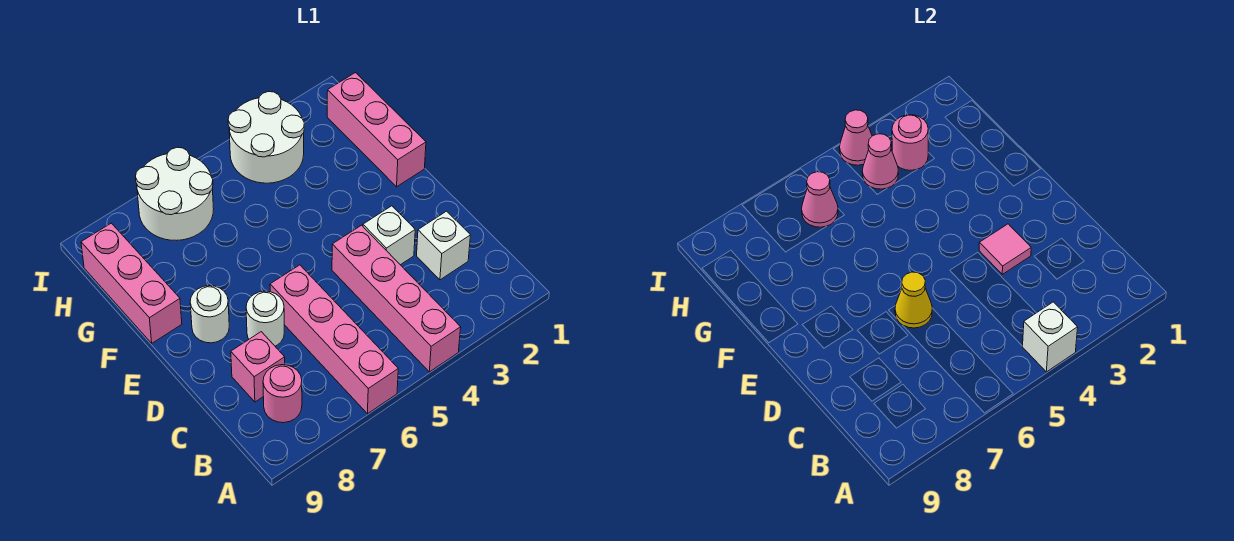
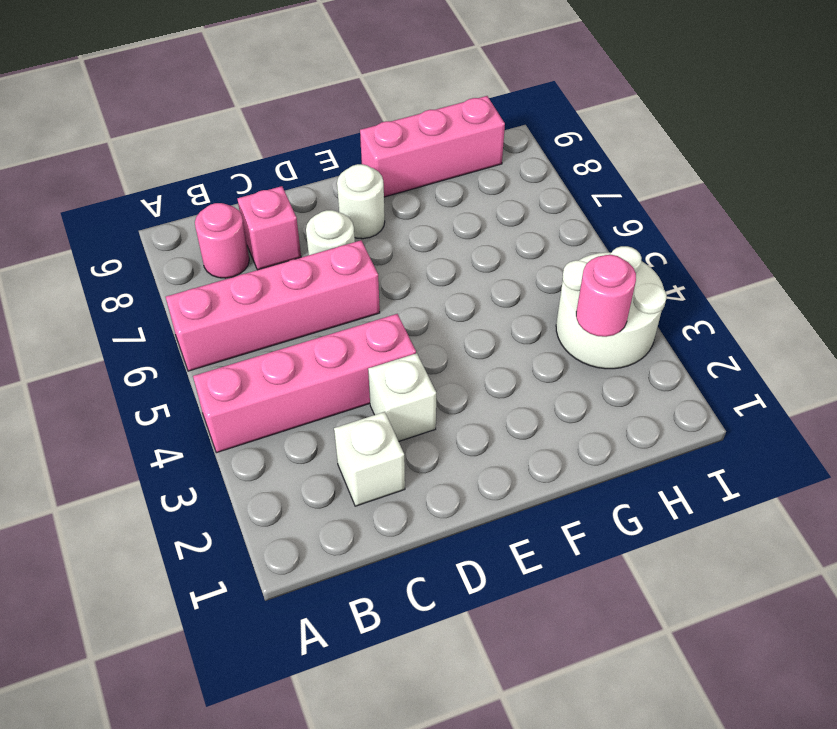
none -> pink 1x3 brick [327,73,426,187]
none -> white 2x2 round brick [136,147,214,240]
none -> white 1x1 brick [1023,302,1078,372]

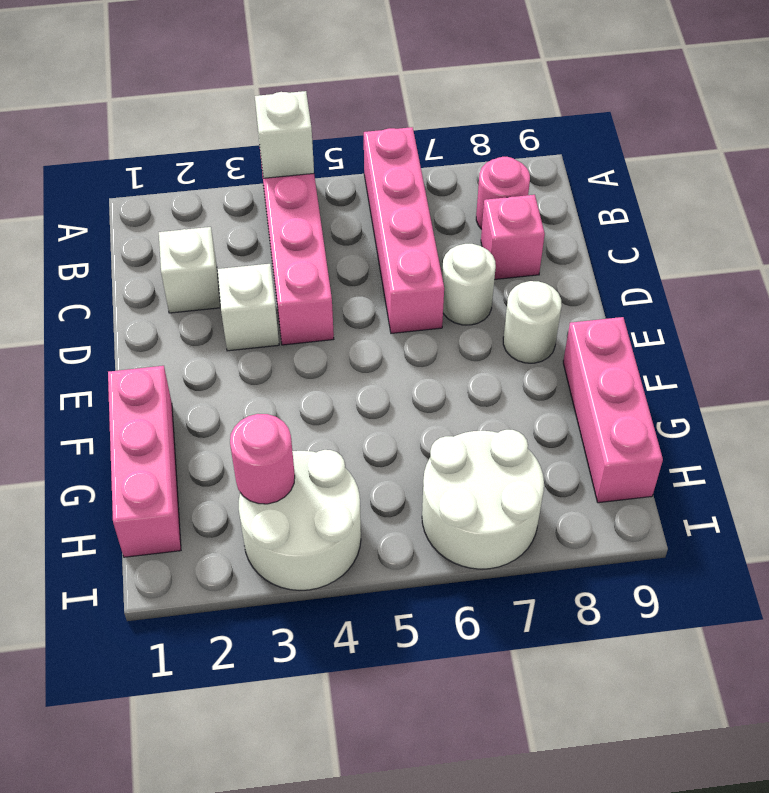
none -> pink 1x1 tile [979,224,1031,274]
none -> yellow 1x1 cone [895,272,932,328]
none -> pink 1x1 cone [862,134,899,189]

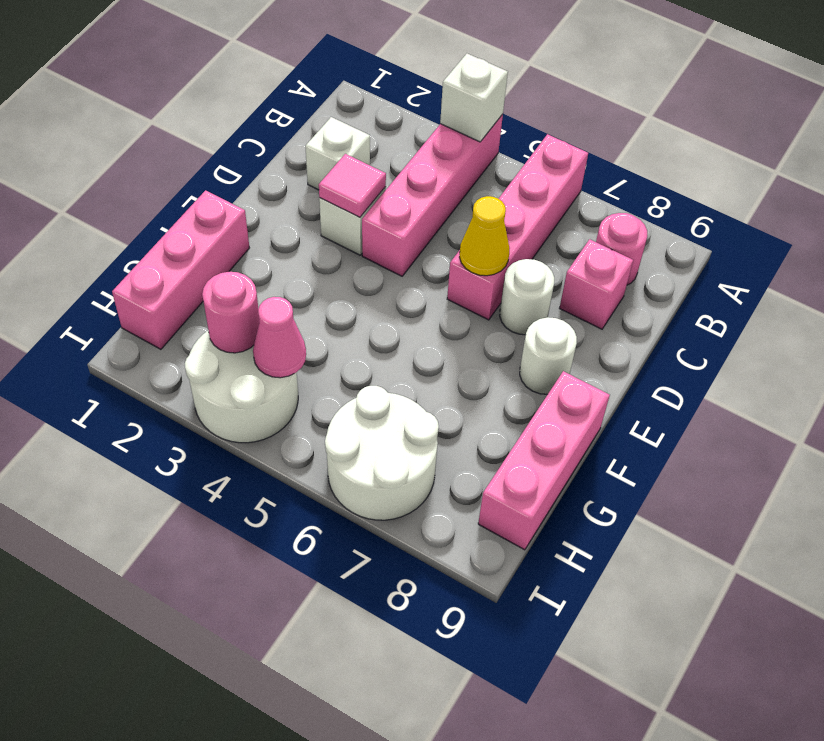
none -> pink 1x1 cone [802,172,838,227]
none -> pink 1x1 cone [840,110,872,165]

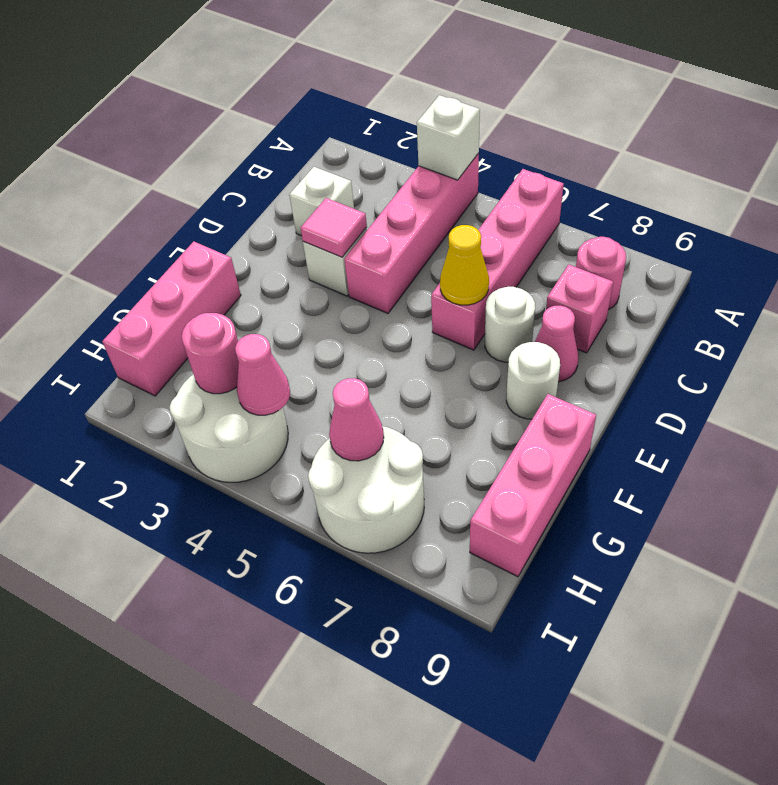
pink 1x1 cone [535,306,578,382] -> pink 1x1 cone moved to [840,110,872,165]

